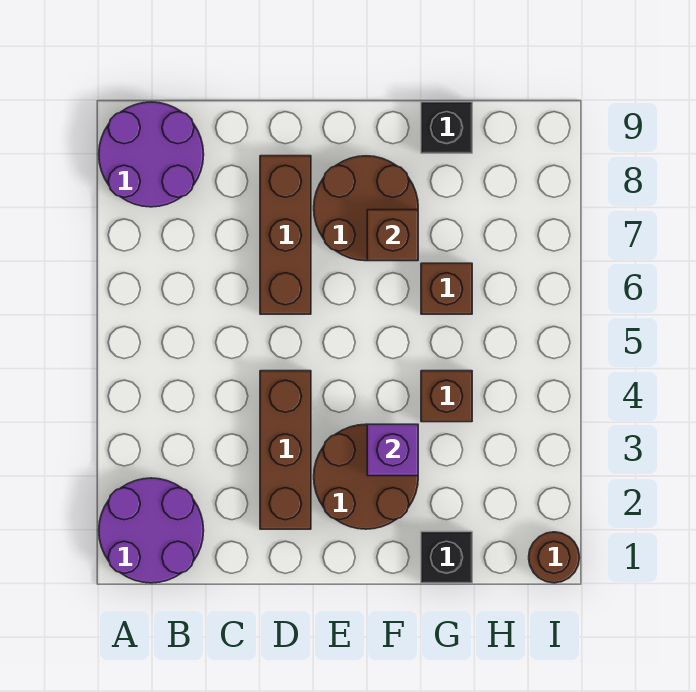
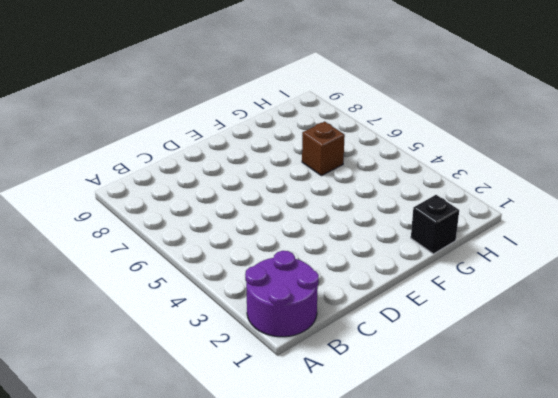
none -> purple 2x2 round brick [99,102,204,207]
none -> brown 1x3 brick [260,371,311,529]
none -> brown 1x3 brick [260,156,311,314]

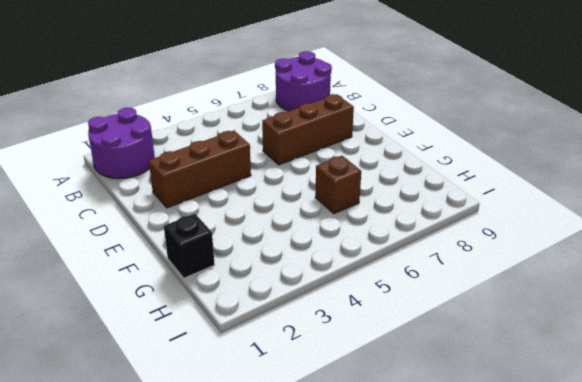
none -> brown 2x2 round brick [314,424,418,529]
none -> brown 2x2 round brick [314,156,418,261]
none -> brown 1x1 brick [421,371,472,422]

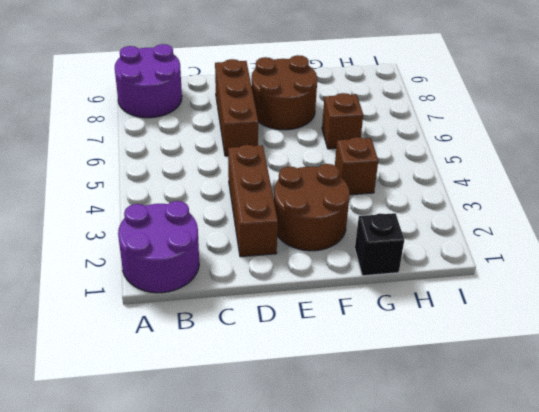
none -> black 1x1 brick [421,102,472,153]
none -> brown 1x1 round brick [529,532,580,583]
none -> purple 1x1 brick [367,424,418,476]

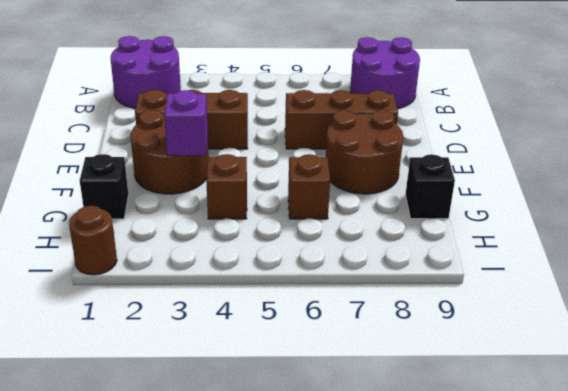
none -> brown 1x1 brick [367,210,418,261]

